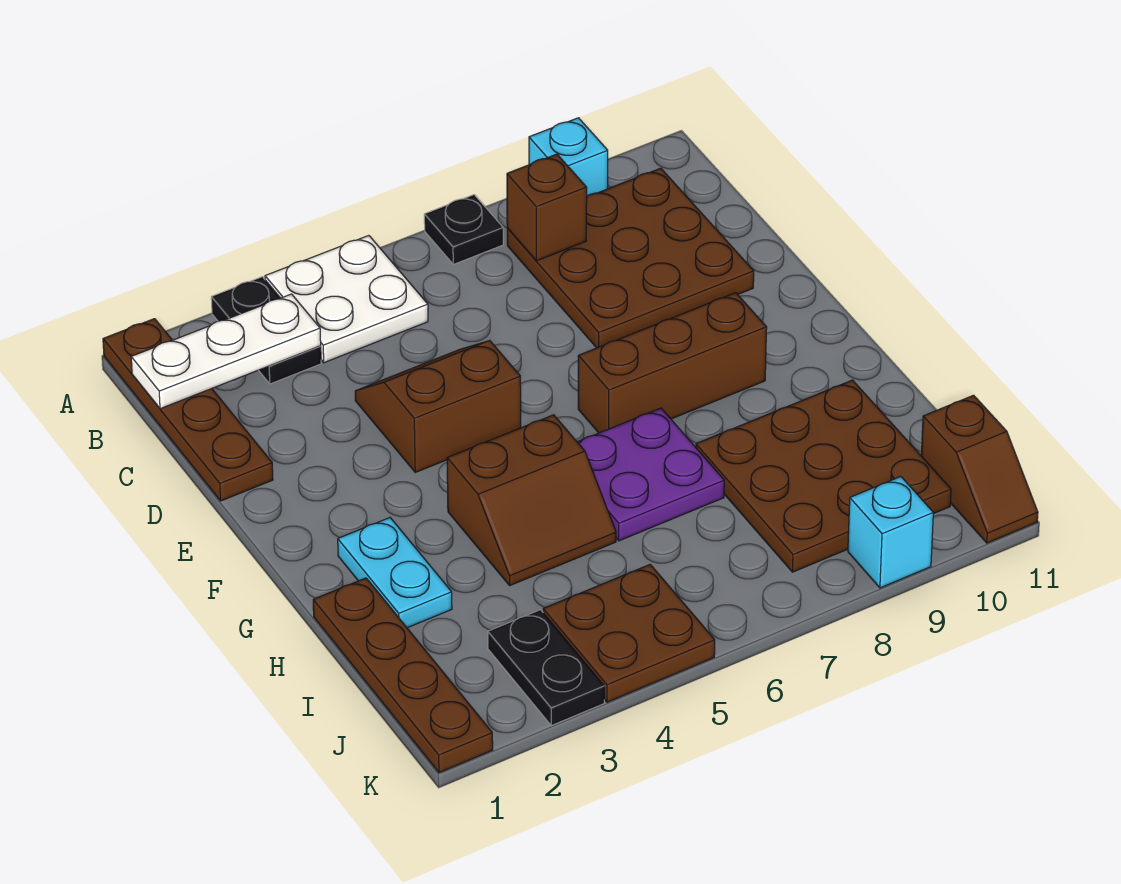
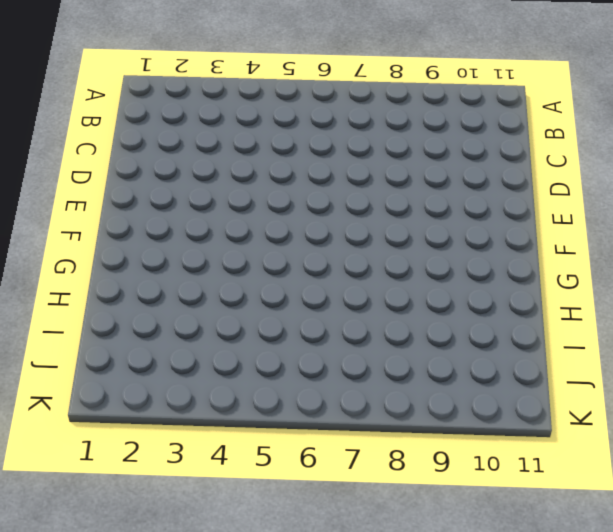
none -> brown 1x4 plate [103,319,273,501]
none -> black 1x2 plate [211,277,321,384]
none -> white 2x2 plate [265,236,428,363]

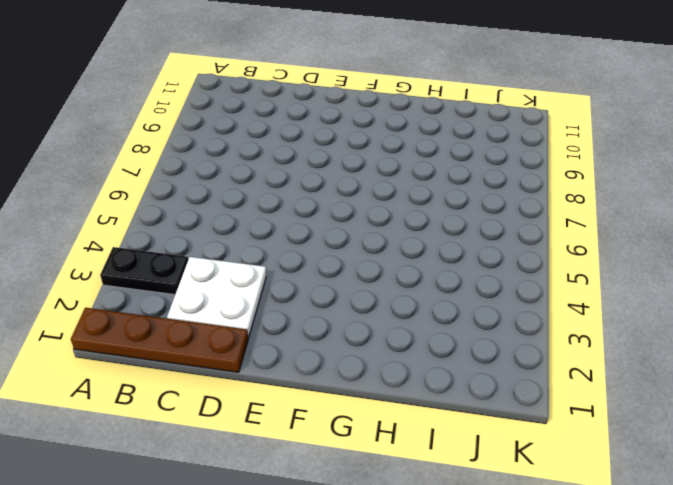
white 2x2 plate [167,257,266,338] -> white 2x2 plate moved to [265,236,428,363]
none -> black 1x1 plate [424,195,503,264]
none -> cyan 1x1 brick [529,118,608,196]
none -> brown 3x3 plate [507,168,754,348]

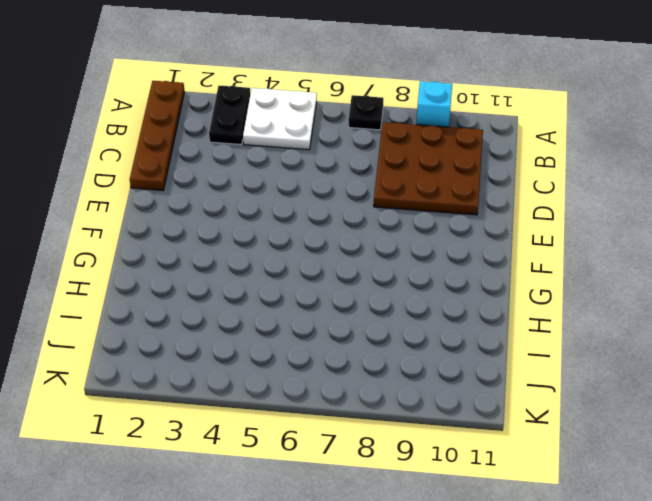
none -> brown 2x2 slope [355,341,521,472]
none -> brown 1x3 brick [578,293,767,433]
none -> cyan 1x2 plate [338,518,452,628]

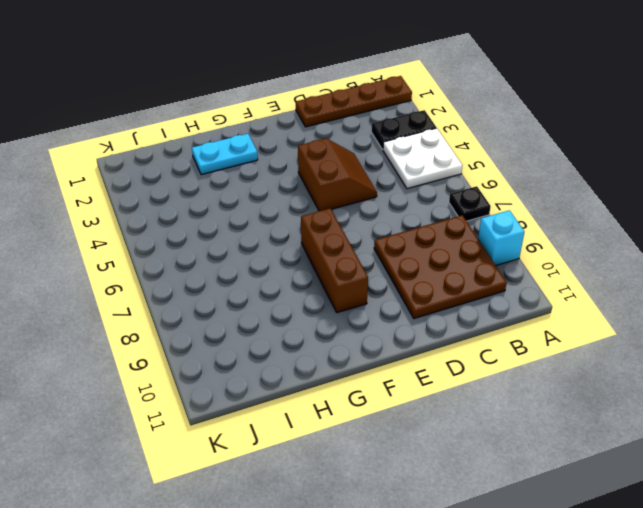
none -> brown 2x2 slope [447,415,616,585]
none -> purple 2x2 plate [577,408,724,541]
none -> brown 1x4 plate [313,578,493,773]

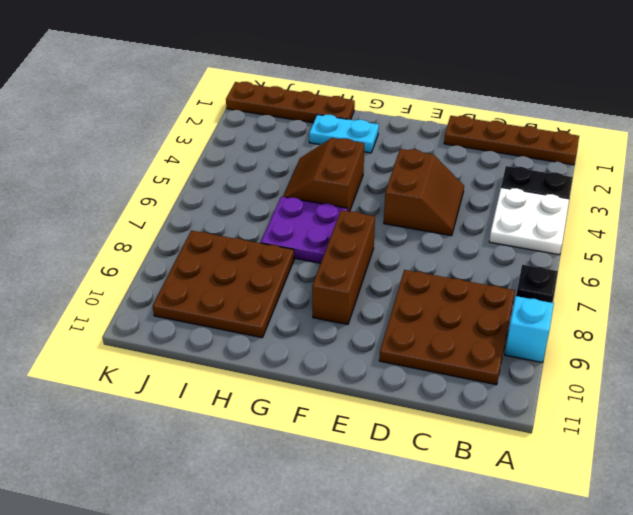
none -> black 1x2 plate [488,610,604,726]
none -> brown 2x2 plate [543,565,715,702]
none -> brown 1x2 slope [921,395,1038,543]

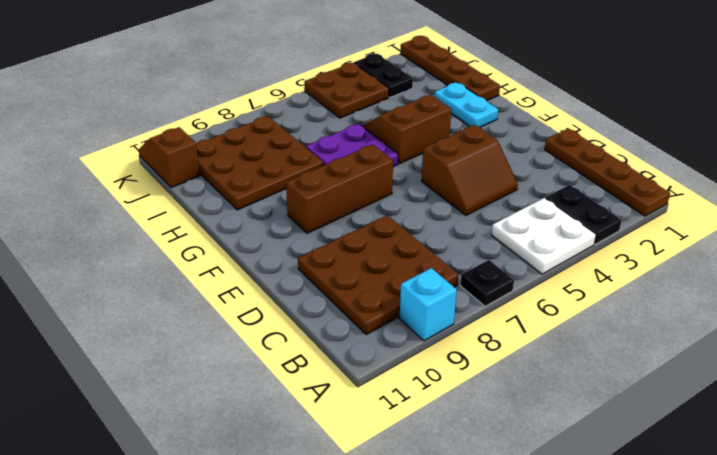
none -> cyan 1x1 brick [848,477,933,588]
none -> white 1x3 plate [131,294,321,409]
none -> brown 1x1 brick [507,154,587,261]

